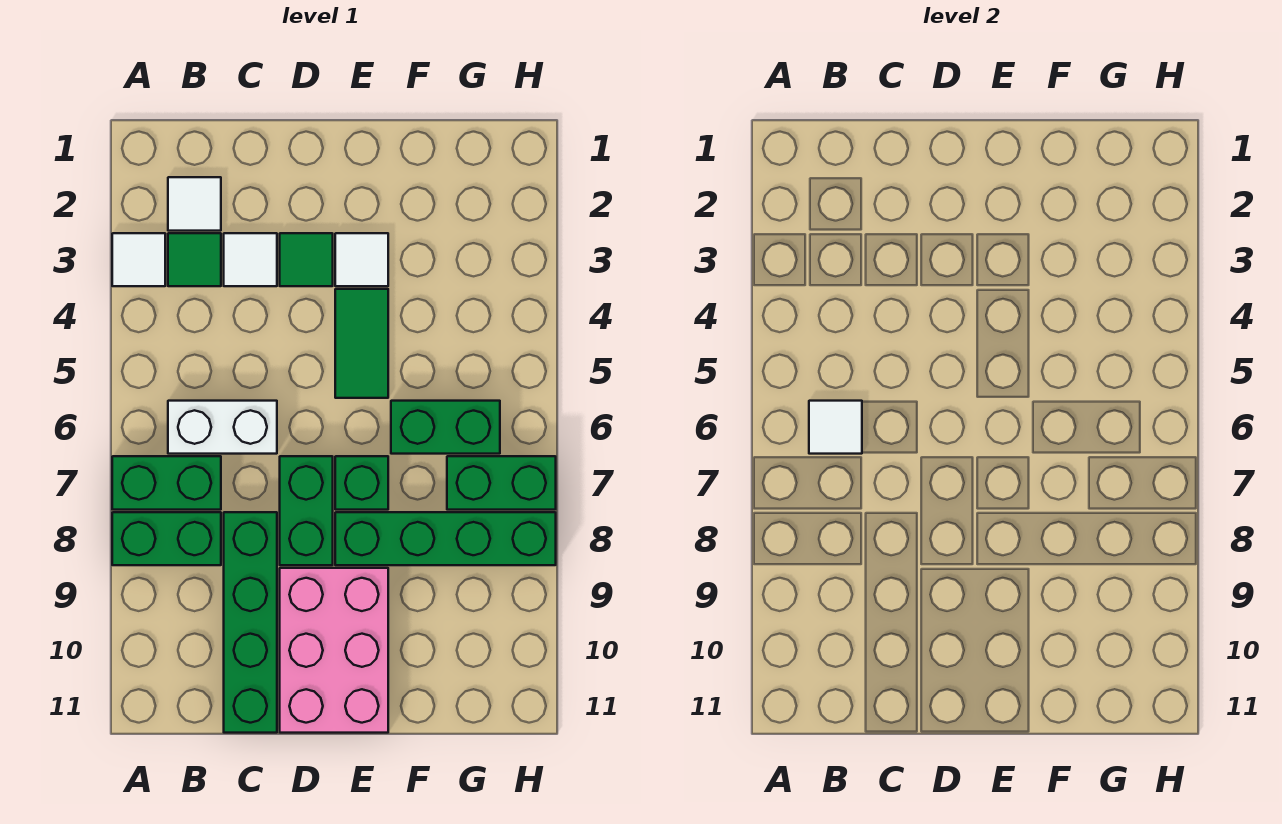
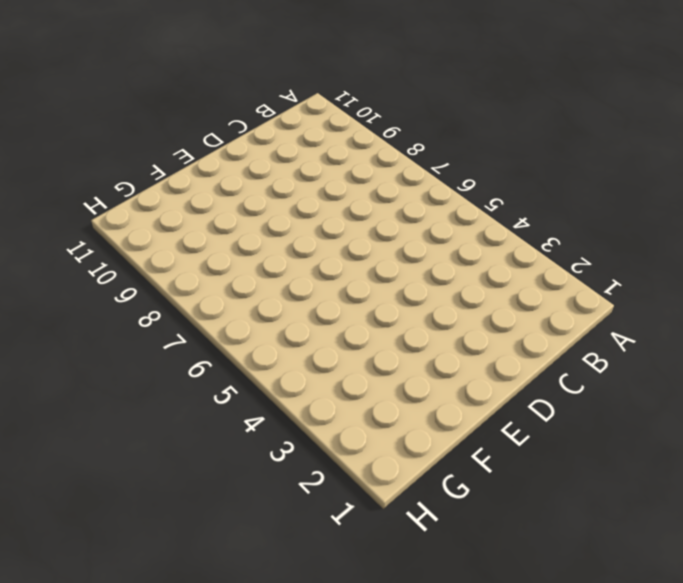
none -> white 1x1 tile [112,233,165,286]
none -> green 1x2 brick [112,456,221,510]
none -> green 1x2 brick [112,512,221,565]

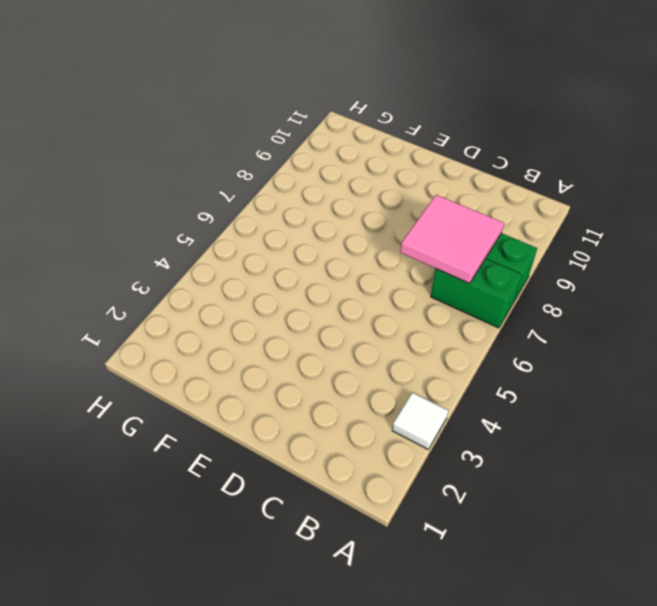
pink 2x2 tile [400,195,504,283] -> none
none -> white 1x1 tile [168,177,221,231]
none -> green 1x1 tile [168,233,221,286]
none -> white 1x2 brick [168,401,277,454]

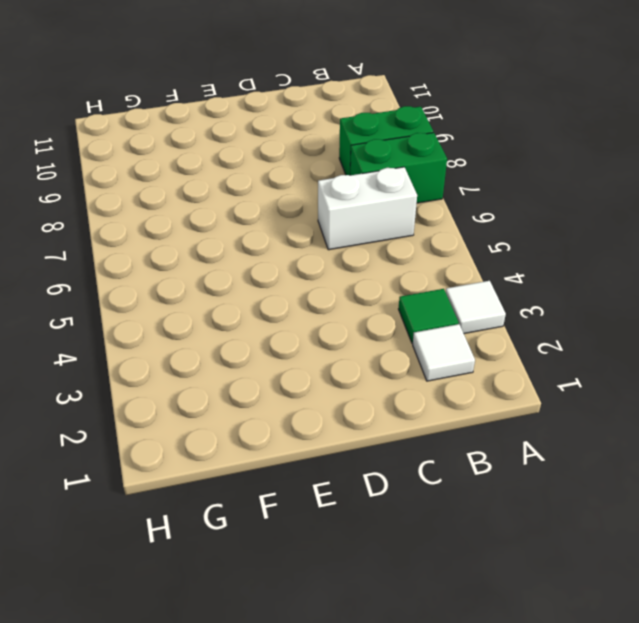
none -> white 1x1 tile [224,233,277,286]
none -> green 1x4 brick [224,512,277,733]
none -> green 1x1 tile [280,233,333,286]

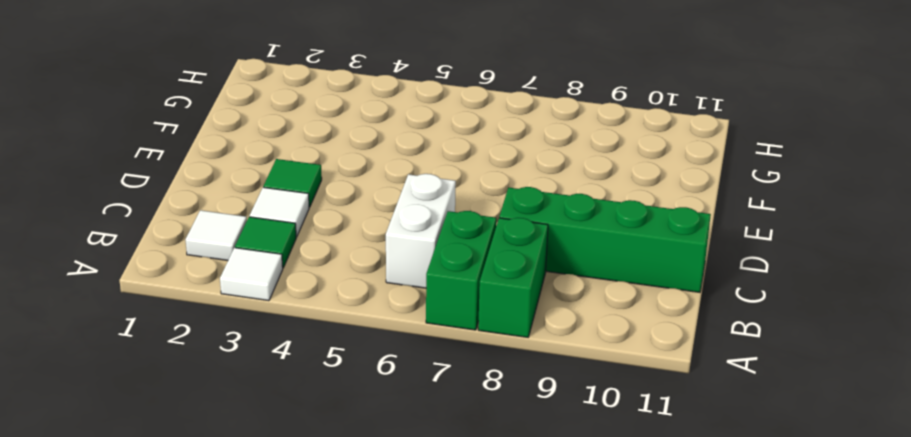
none -> green 1x2 brick [280,456,333,565]
none -> pink 2x3 brick [280,568,388,733]
none -> white 1x1 tile [335,233,388,286]

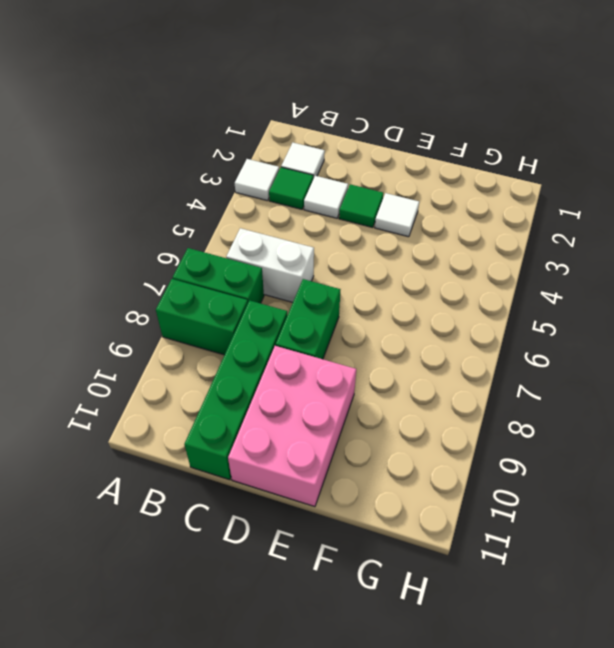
none -> green 1x2 tile [335,289,388,398]
none -> green 1x1 brick [335,456,388,510]
none -> green 1x4 brick [335,512,556,565]

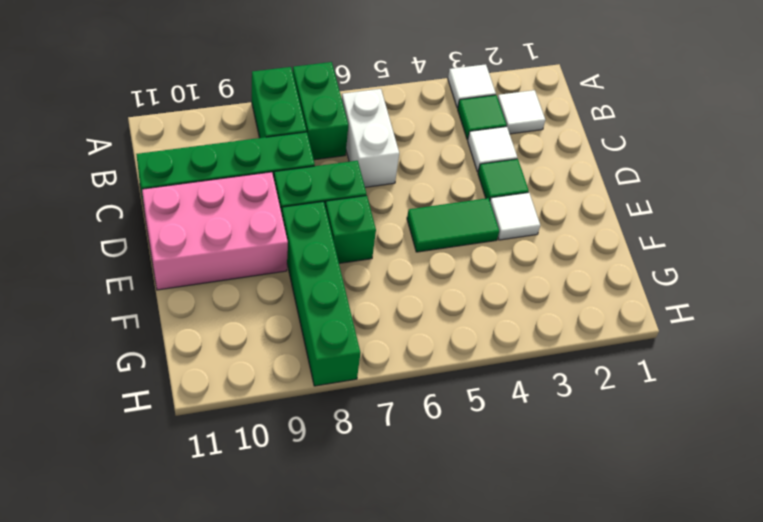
none -> green 1x2 brick [391,401,500,454]
none -> green 1x2 brick [447,456,556,510]
none -> white 1x1 tile [809,401,862,454]

